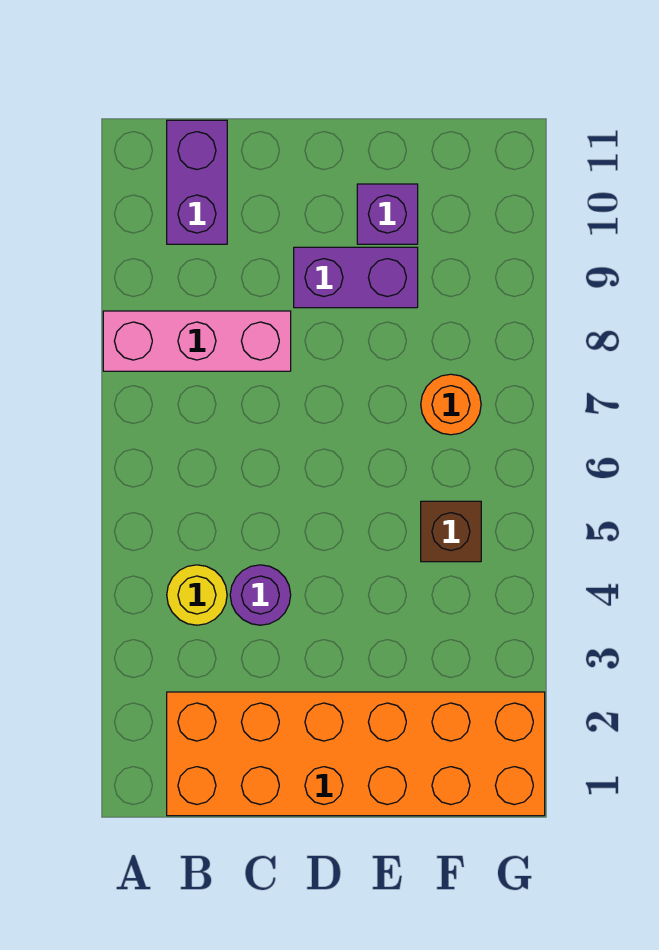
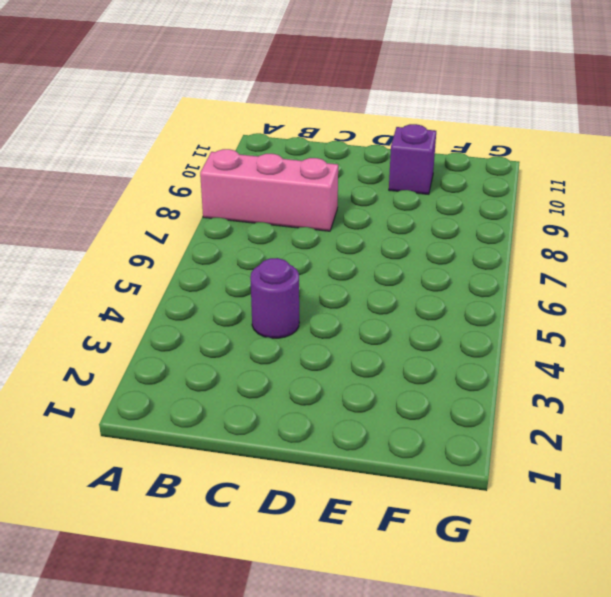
none -> orange 2x6 brick [167,692,545,816]
none -> yellow 1x1 round brick [167,565,227,625]

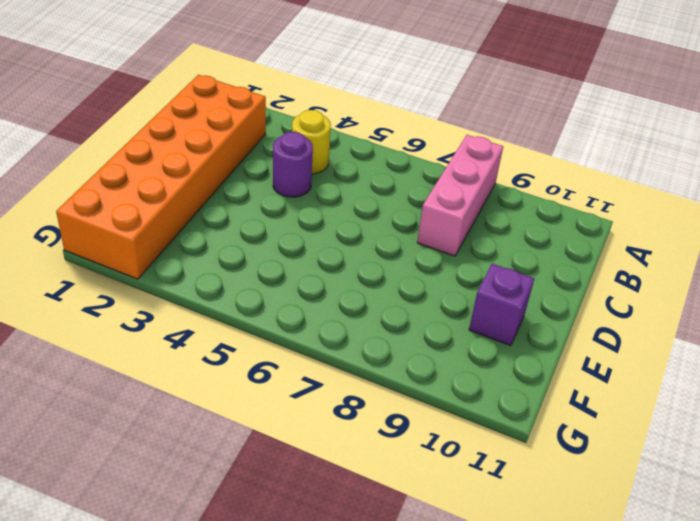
none -> purple 1x2 brick [167,120,227,244]
none -> purple 1x2 brick [294,247,418,308]

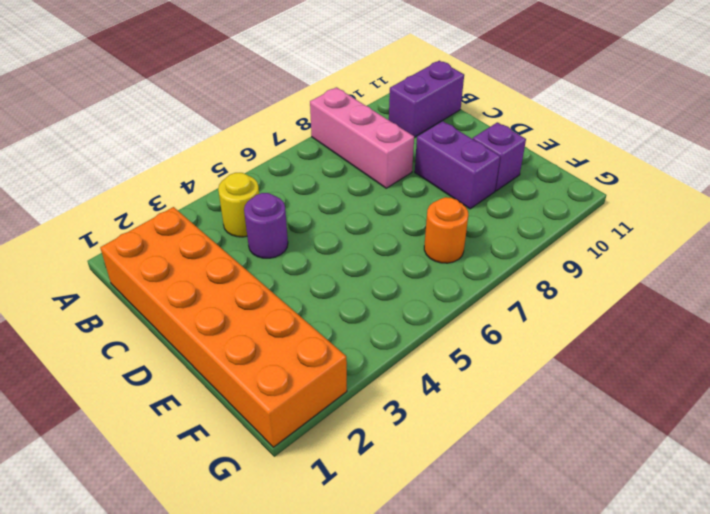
none -> brown 1x1 brick [421,501,481,562]

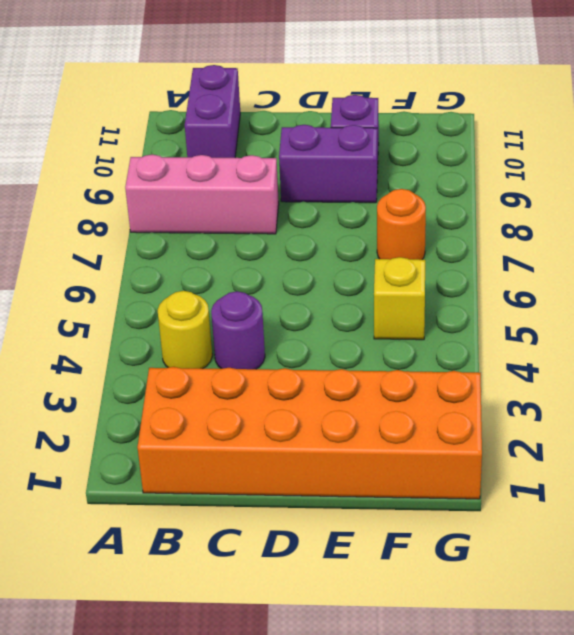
yellow 1x1 brick [374,257,425,340] -> brown 1x1 brick [421,501,481,562]

